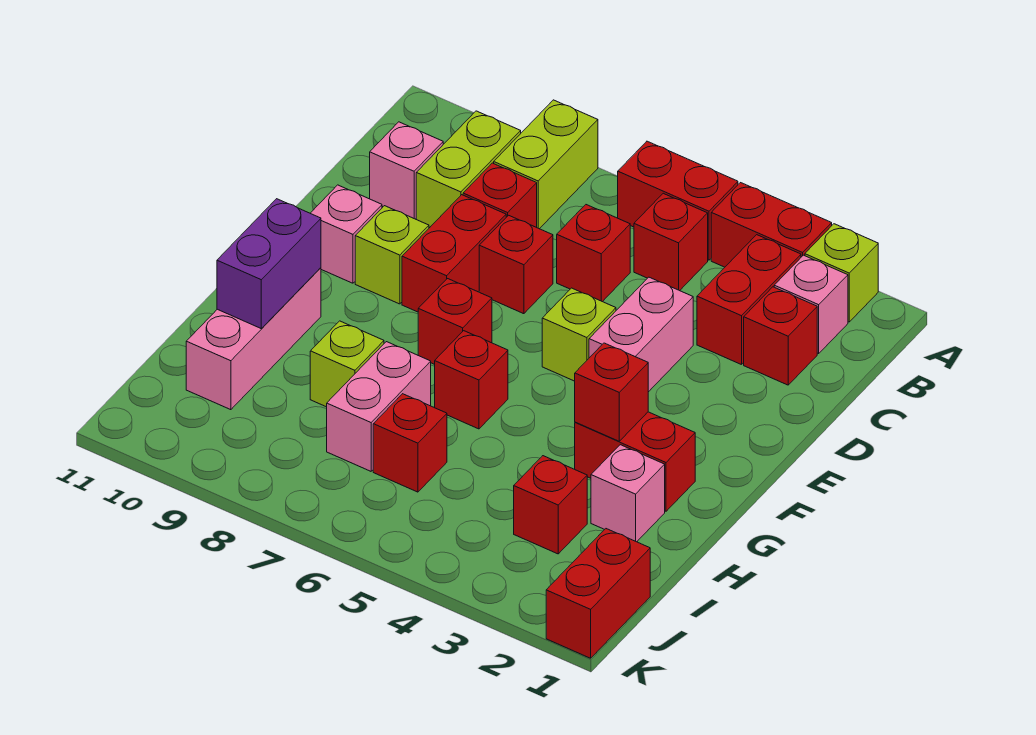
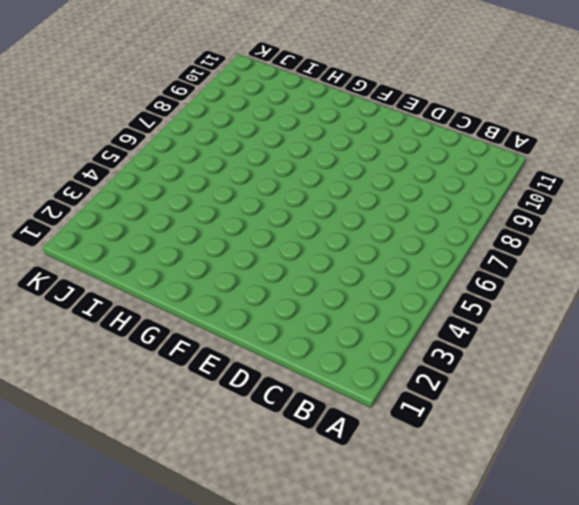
none -> lime 1x1 brick [805,224,878,322]
none -> red 1x2 brick [711,183,832,267]
none -> red 1x2 brick [618,141,738,260]
none -> lime 1x2 brick [494,100,598,229]

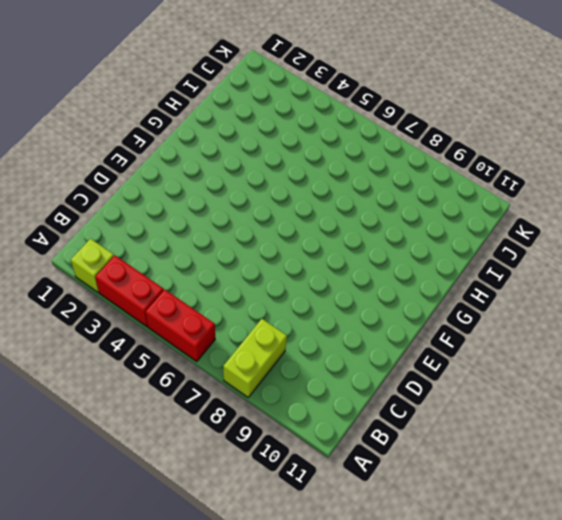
none -> pink 1x1 brick [774,255,848,353]
none -> red 1x2 brick [697,235,801,365]
none -> red 1x1 brick [634,193,708,291]
none -> lime 1x2 brick [416,111,521,227]

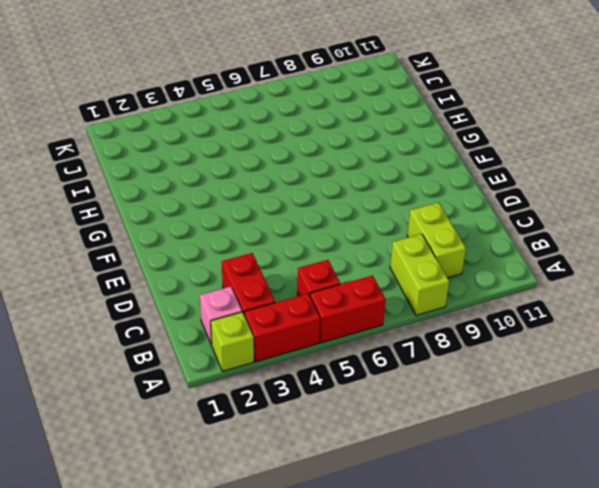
none -> red 1x1 brick [744,287,817,385]
none -> red 1x1 brick [557,205,630,302]
none -> red 1x1 brick [463,163,537,227]
none -> pink 1x1 brick [370,122,443,219]

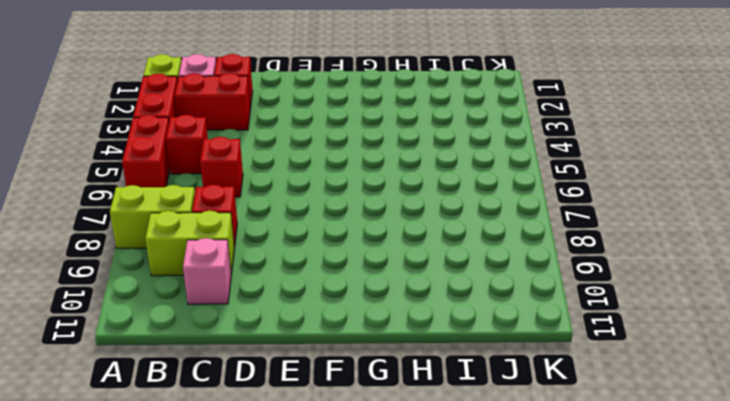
none -> pink 1x2 brick [589,277,693,392]
none -> red 1x1 brick [479,215,553,314]
none -> red 1x2 brick [402,195,506,312]
none -> lime 1x1 brick [542,288,616,381]

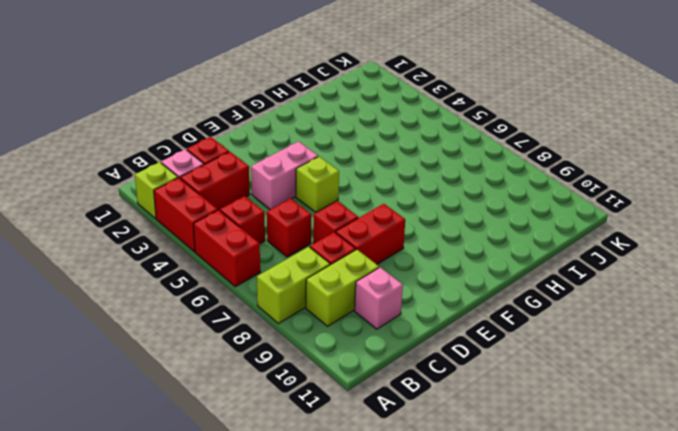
none -> lime 1x1 brick [355,206,429,304]
none -> pink 1x1 brick [310,185,382,283]
none -> red 1x1 brick [418,279,492,364]
none -> red 1x2 brick [575,412,695,511]

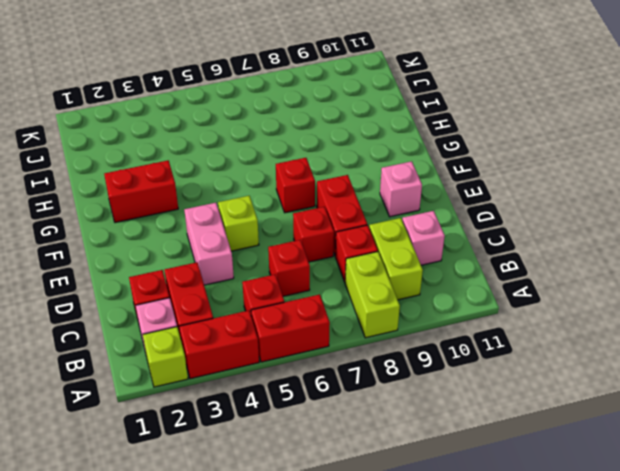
none -> lime 1x1 brick [355,206,429,304]
none -> red 1x1 brick [435,331,508,429]
none -> pink 1x3 brick [186,268,321,410]
none -> pink 1x1 brick [591,445,665,542]

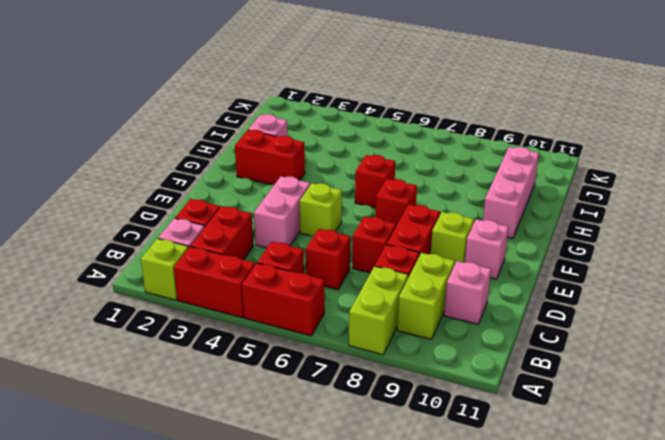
none -> pink 1x2 brick [327,342,431,471]
none -> lime 1x1 brick [310,321,384,407]
none -> red 1x1 brick [514,456,587,554]
none -> red 1x1 brick [373,394,447,492]

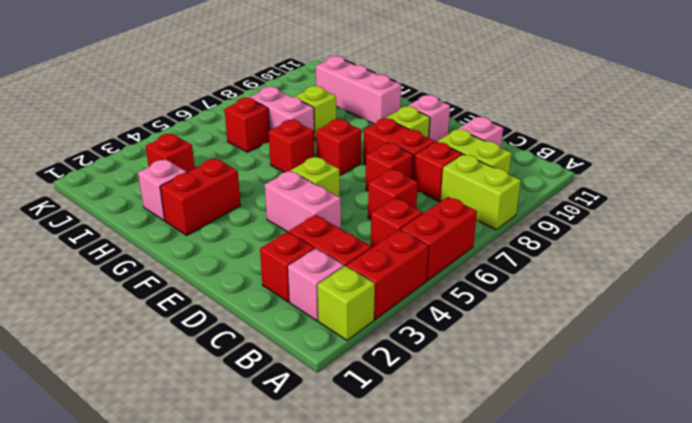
none -> red 1x2 brick [546,529,650,658]
none -> red 1x1 brick [575,343,648,441]
none -> purple 1x2 brick [217,199,321,328]

